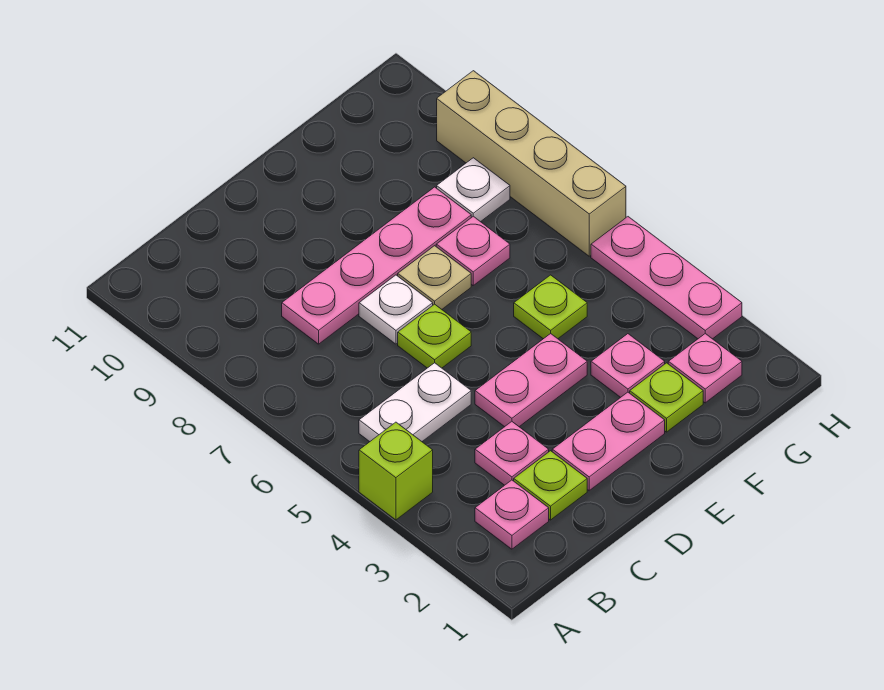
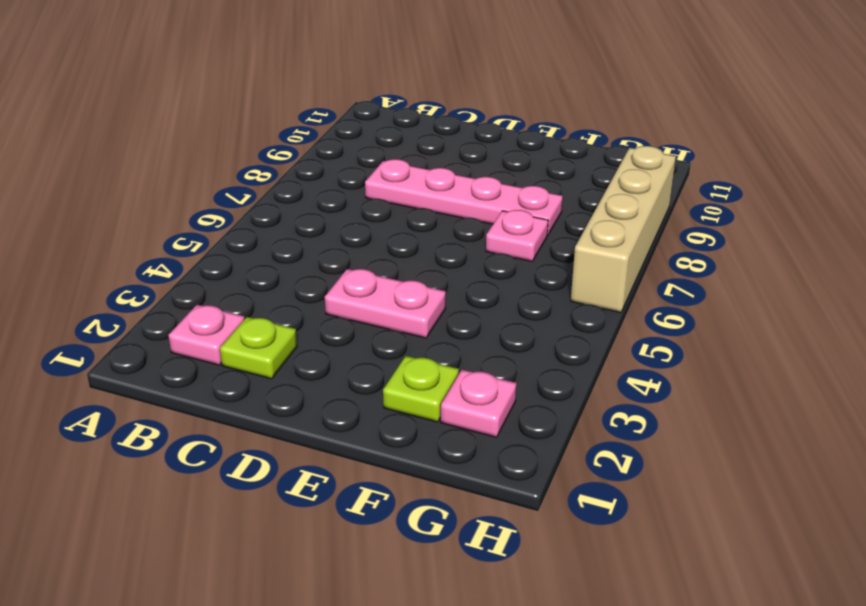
none -> lime 1x1 brick [359,422,433,520]
none -> white 1x2 plate [359,363,471,442]
none -> pink 1x1 plate [475,422,549,485]

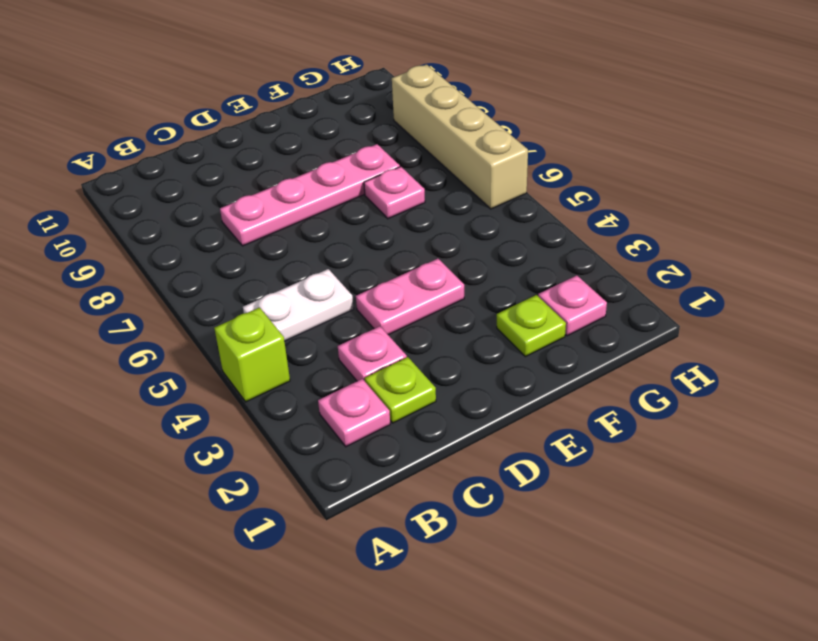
none -> pink 1x2 plate [552,392,665,491]
none -> lime 1x1 plate [398,304,471,368]
none -> white 1x1 plate [359,275,433,344]

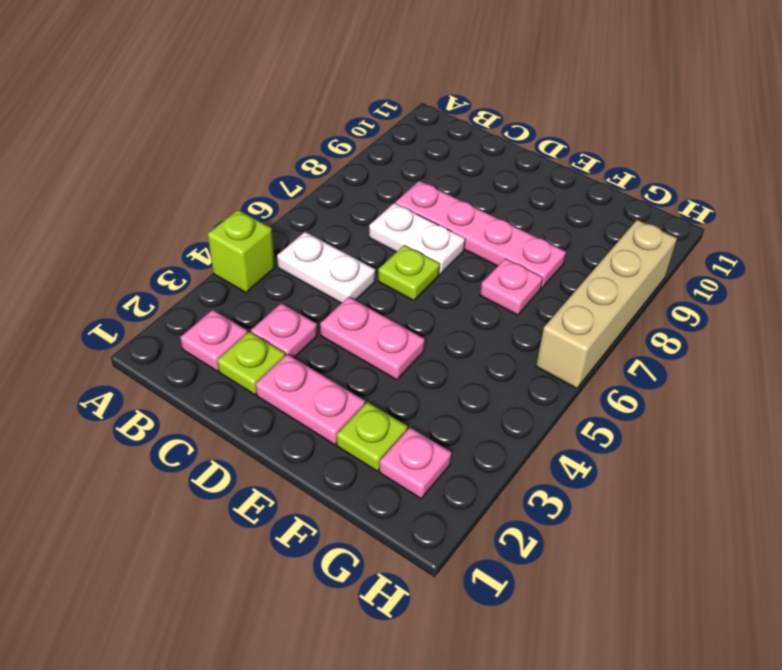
white 1x2 plate [369,203,465,274] -> white 1x1 plate [359,275,433,344]
none -> tan 1x1 plate [398,246,471,309]
none -> pink 1x1 plate [591,334,665,397]
none -> lime 1x1 plate [514,275,587,339]

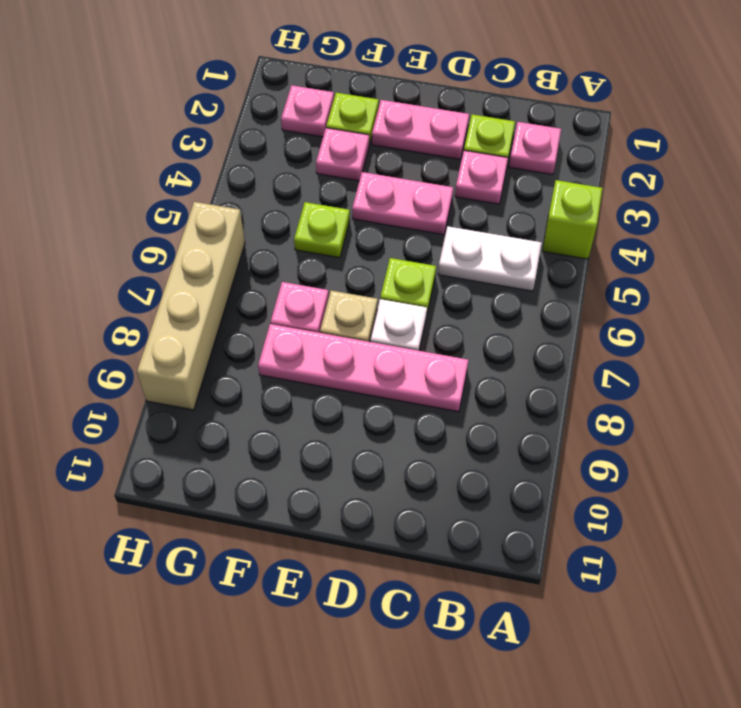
none -> white 1x1 plate [437,158,510,222]
none -> pink 1x3 plate [591,217,742,339]

